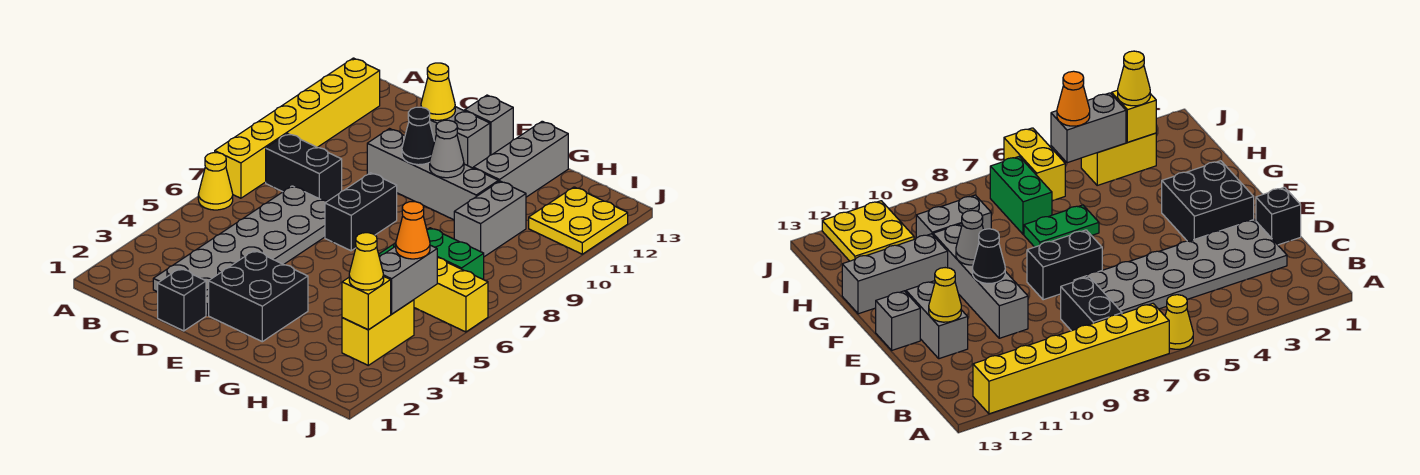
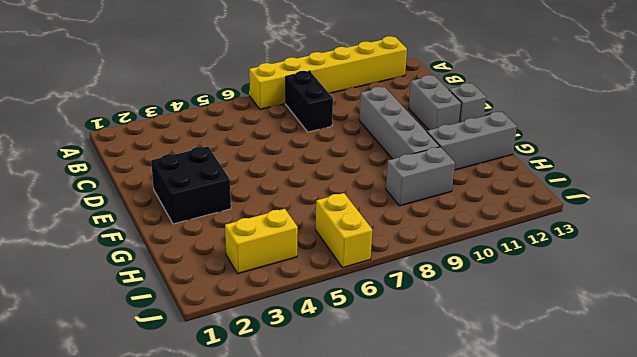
none -> yellow 1x1 cone [198,153,233,210]
none -> grey 2x6 plate [153,186,327,315]
none -> black 1x1 brick [158,269,206,331]

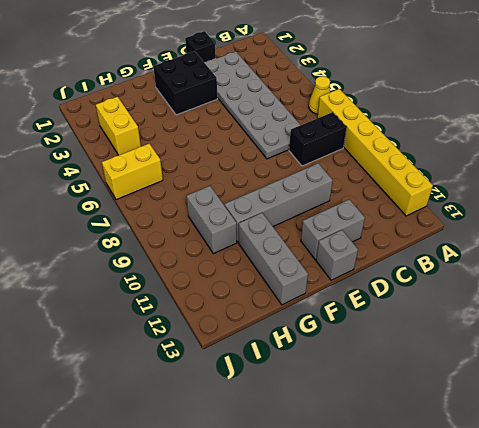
none -> black 1x2 brick [325,173,397,251]
none -> green 1x2 plate [1024,205,1099,247]
none -> green 1x2 brick [427,228,484,280]

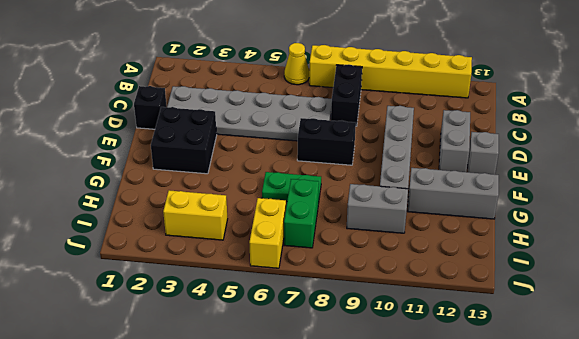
none -> yellow 2x2 plate [529,187,628,254]
none -> yellow 1x1 cone [421,63,455,120]
none -> black 1x1 cone [402,107,435,165]

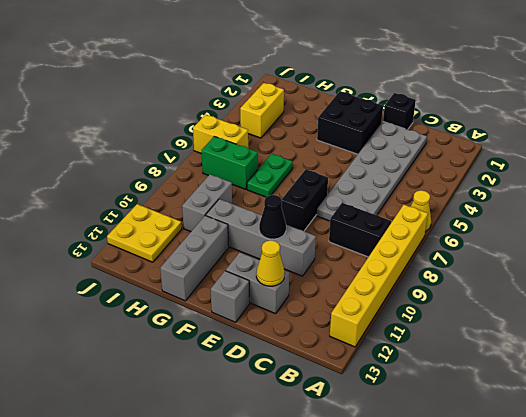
none -> grey 1x1 cone [430,120,464,178]
none -> yellow 1x1 brick [342,277,391,330]
none -> grey 1x2 brick [379,245,437,314]

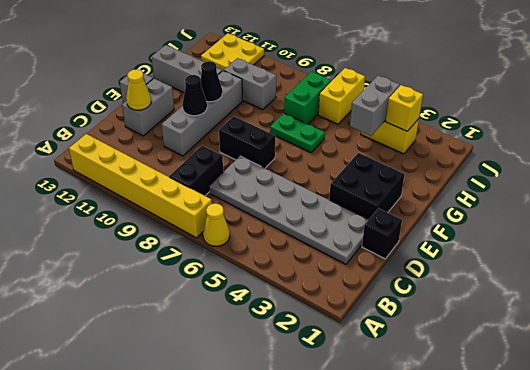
black 1x1 cone [200,61,222,102] -> grey 1x1 cone [430,120,464,178]
grey 1x2 brick [350,76,400,136] -> grey 1x2 brick turned to [379,245,437,314]
none -> yellow 1x1 cone [349,233,384,290]
none -> orange 1x1 cone [396,202,430,259]

